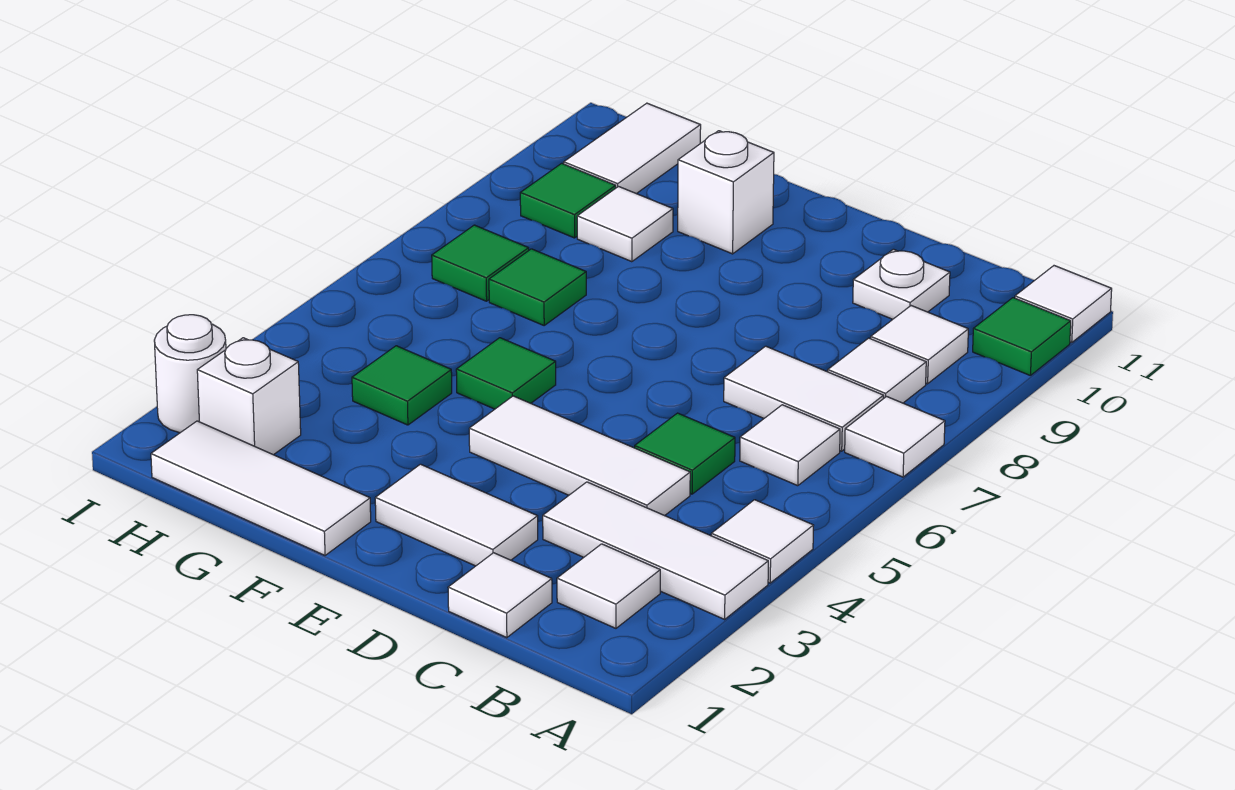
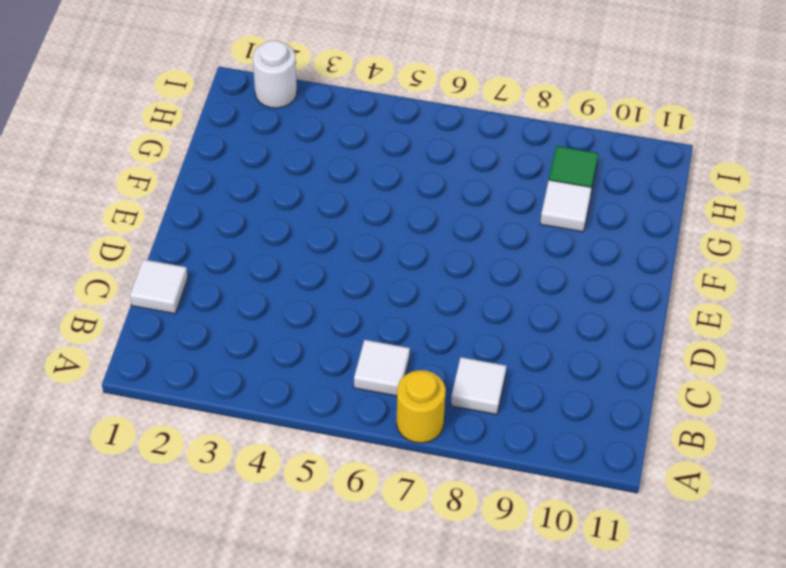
yellow 1x1 round brick [397,370,446,443] -> white 1x1 tile [845,397,945,477]
none -> white 1x3 tile [543,482,768,619]
none -> white 1x1 tile [711,500,814,583]
none -> green 1x1 tile [973,298,1071,375]

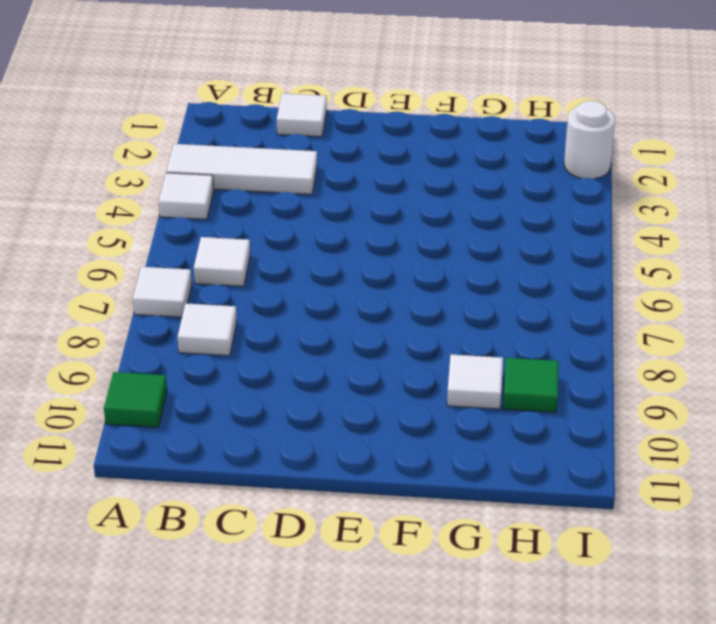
none -> white 1x1 tile [1015,266,1112,343]
none -> white 1x1 tile [557,544,660,628]
none -> white 1x2 tile [724,346,884,451]

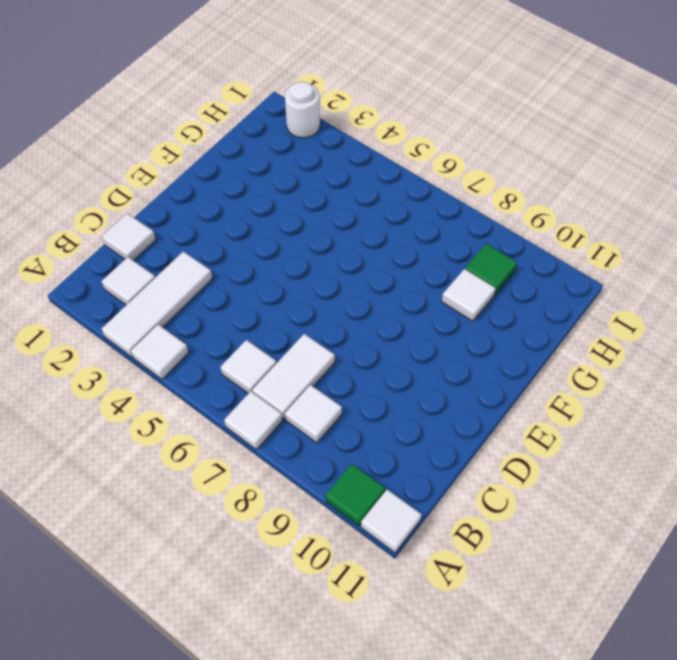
none -> white 1x1 tile [871,306,968,384]
none -> white 1x3 tile [469,396,690,516]
none -> green 1x1 tile [635,413,735,494]

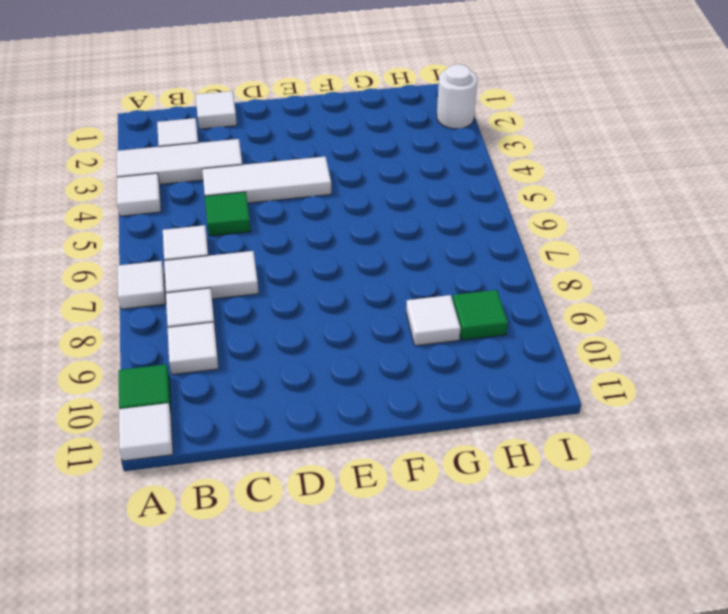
none -> white 1x1 plate [853,249,950,319]
none -> white 1x2 tile [375,464,538,566]
none -> white 1x3 tile [151,421,371,555]

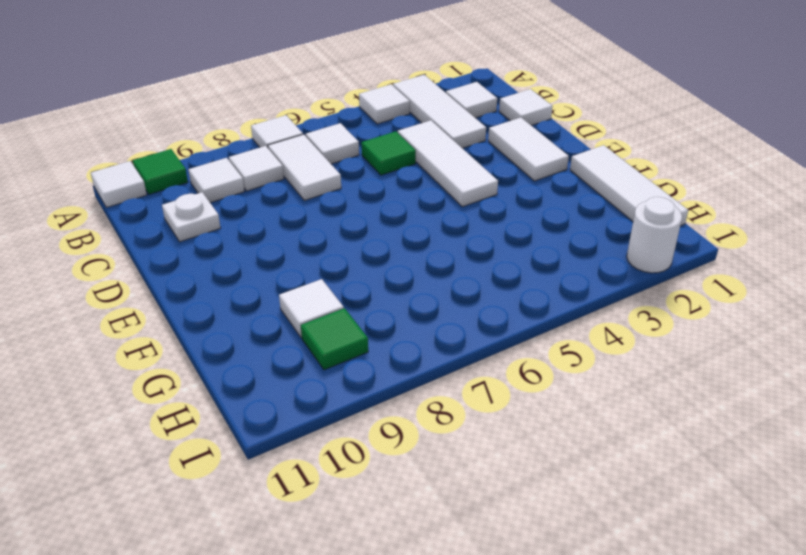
none -> green 1x1 tile [456,338,556,409]
none -> white 1x1 brick [678,131,774,254]
none -> green 1x1 tile [352,346,452,425]

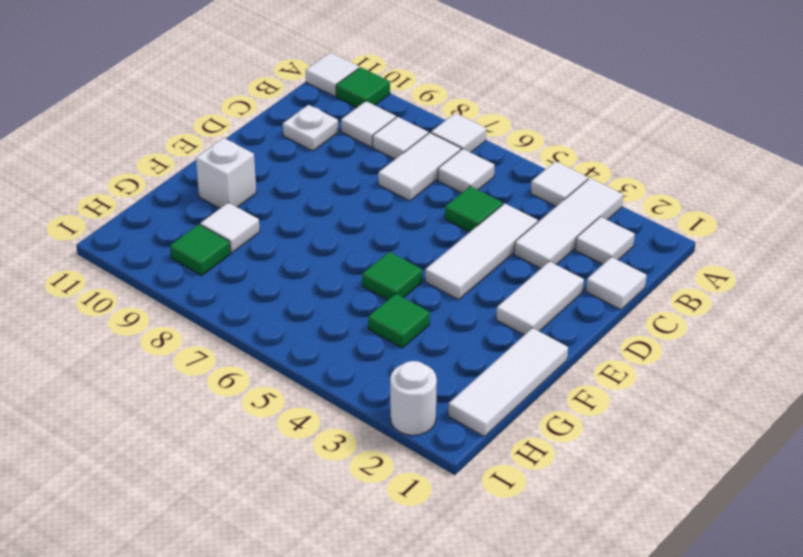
none -> green 1x1 tile [489,249,586,325]
none -> white 1x1 brick [197,338,301,455]
none -> green 1x1 tile [432,225,529,301]

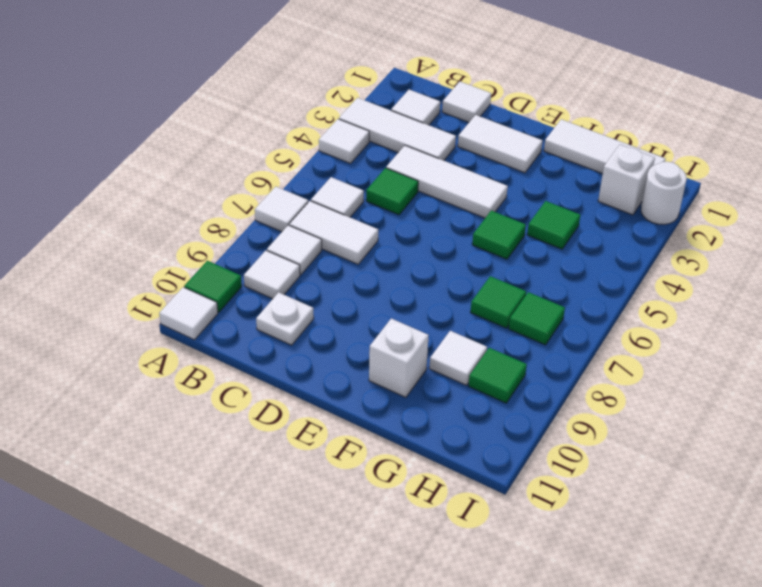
none -> white 1x2 tile [564,103,701,194]

